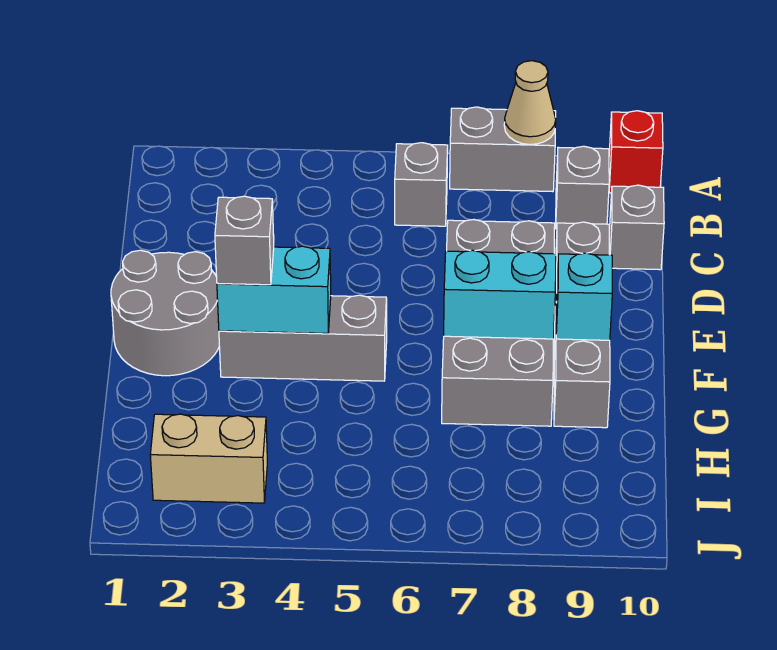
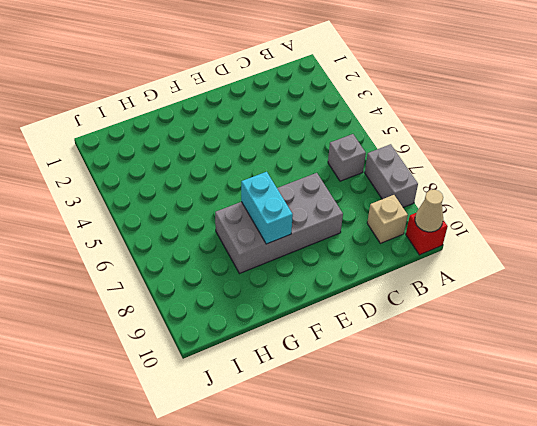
tan 1x1 cone [415,190,443,232] -> tan 1x1 cone moved to [504,61,556,145]
tan 1x1 brick [367,195,408,243] -> grey 1x1 brick [556,146,609,229]
none -> grey 1x1 brick [609,185,664,270]
none -> grey 1x4 brick [554,222,610,428]
none -> grey 2x2 round brick [111,250,219,376]

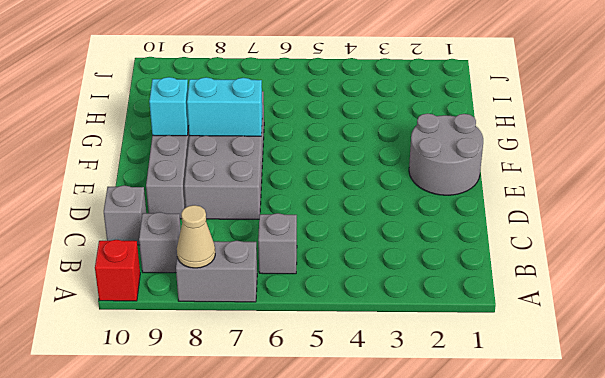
none -> grey 1x3 brick [219,295,387,381]
none -> tan 1x2 brick [150,414,267,503]
none -> cyan 1x2 brick [217,246,331,334]

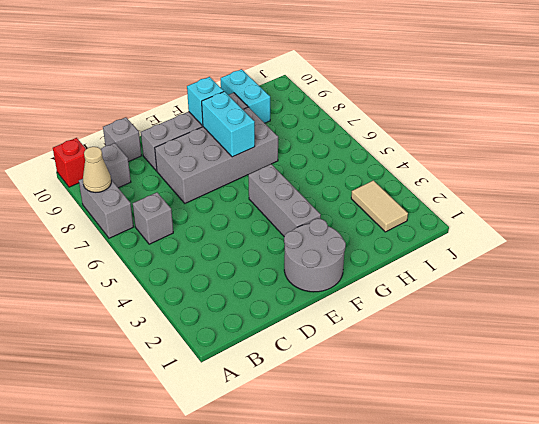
cyan 1x2 brick [221,69,270,123] -> cyan 1x2 brick moved to [217,246,331,334]
tan 1x2 tile [351,180,408,232] -> tan 1x2 brick [150,414,267,503]
none -> grey 1x1 brick [215,196,274,285]

